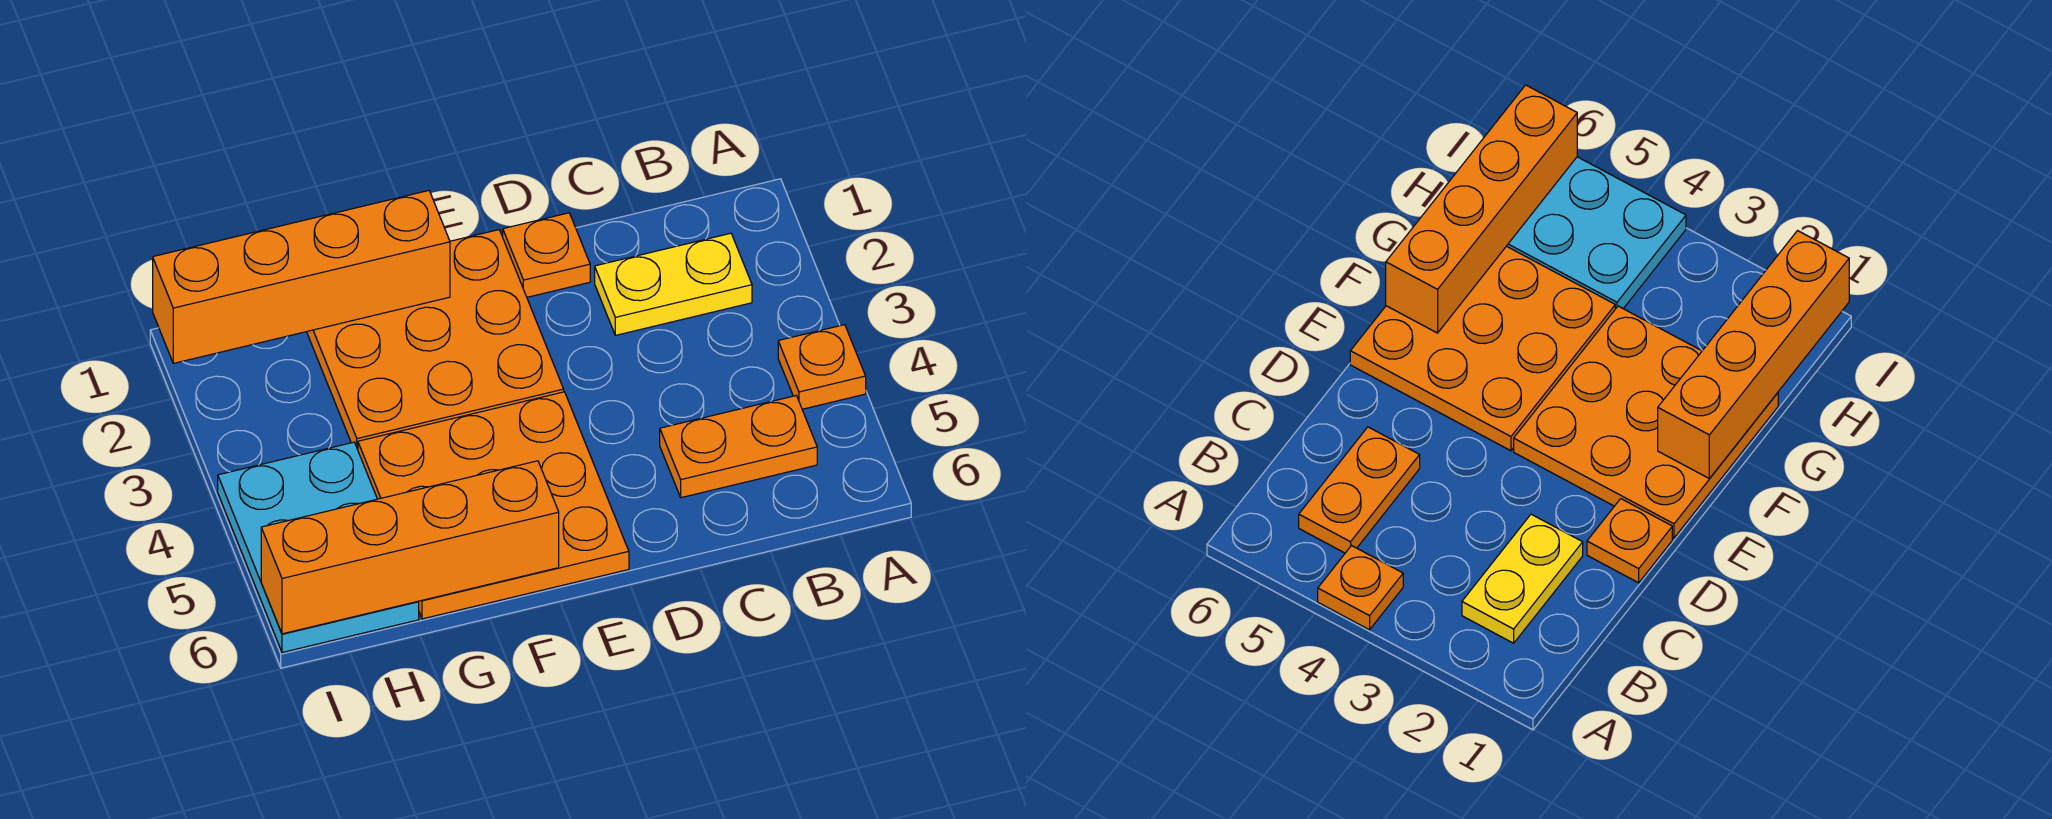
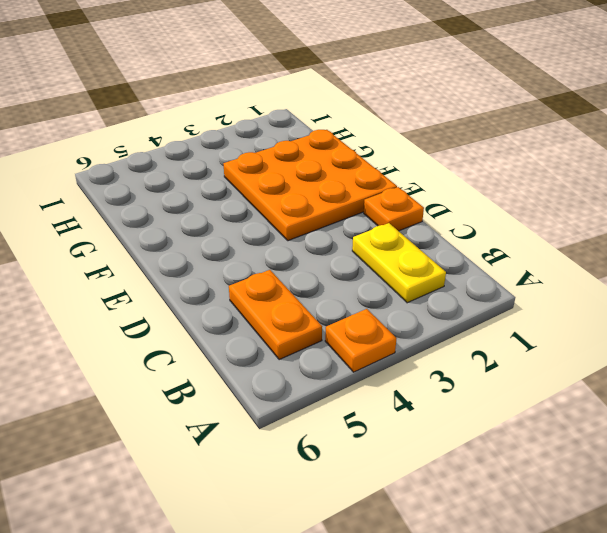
none -> orange 3x3 plate [358,392,629,619]
none -> cyan 2x3 plate [218,442,419,652]

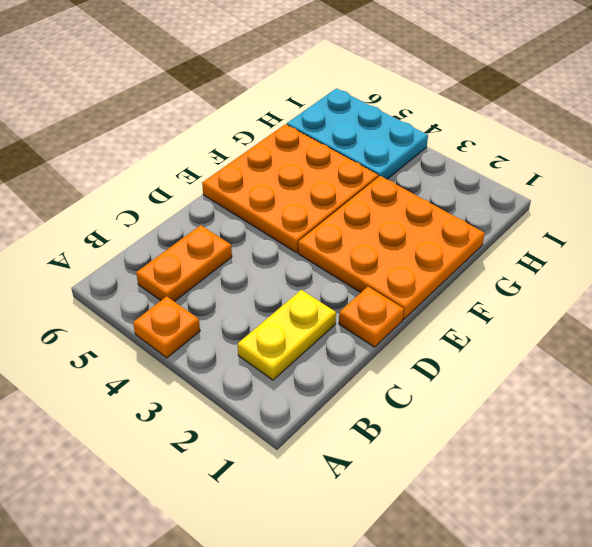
none -> orange 1x4 brick [153,191,450,363]
none -> orange 1x4 brick [261,461,559,634]

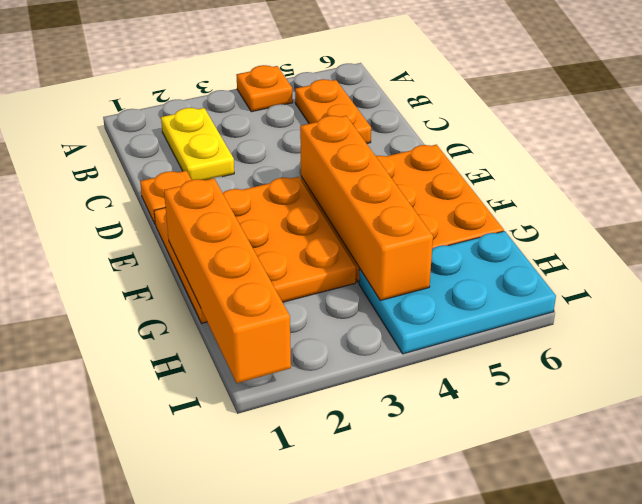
orange 1x4 brick [300,116,433,300] -> orange 1x4 brick moved to [261,461,559,634]

